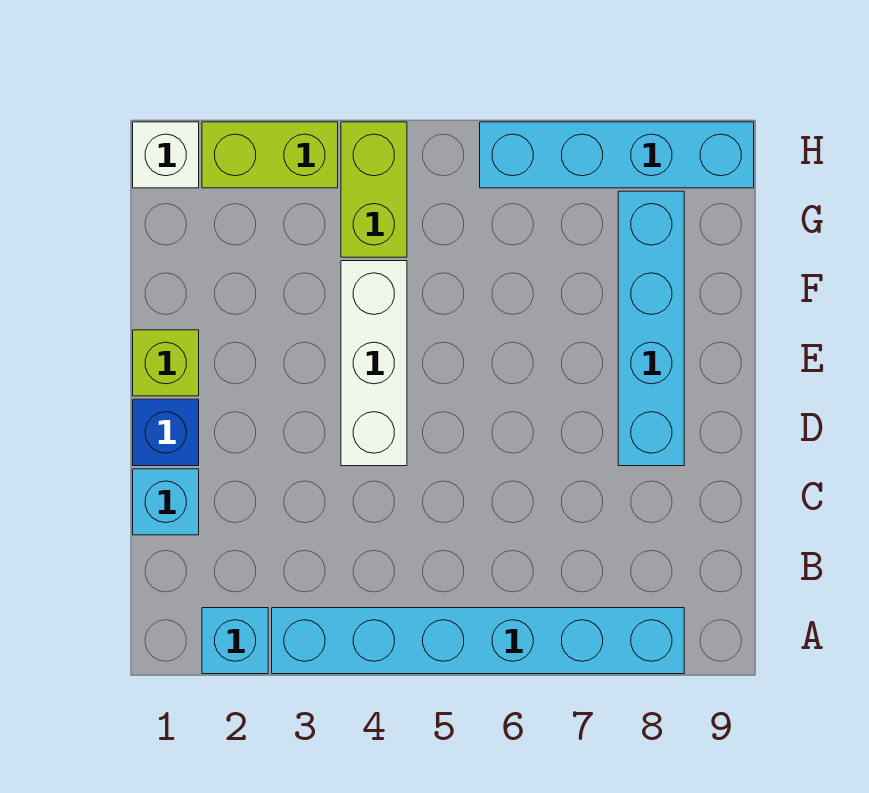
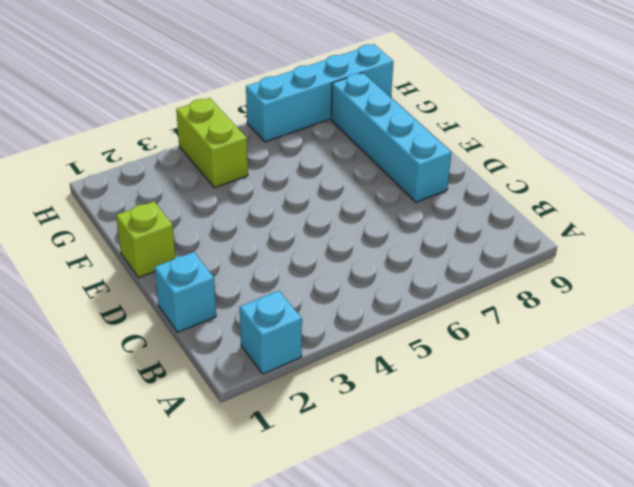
none -> cyan 1x6 brick [272,608,684,674]
none -> blue 1x1 brick [133,399,199,466]

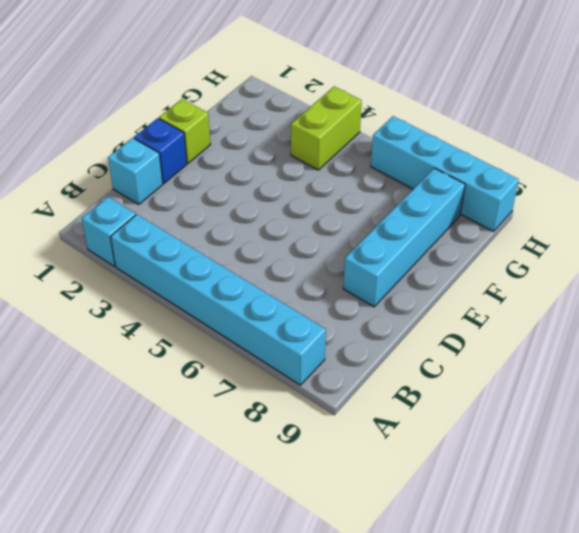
none -> white 1x3 brick [341,261,407,466]
none -> white 1x1 brick [133,122,199,188]

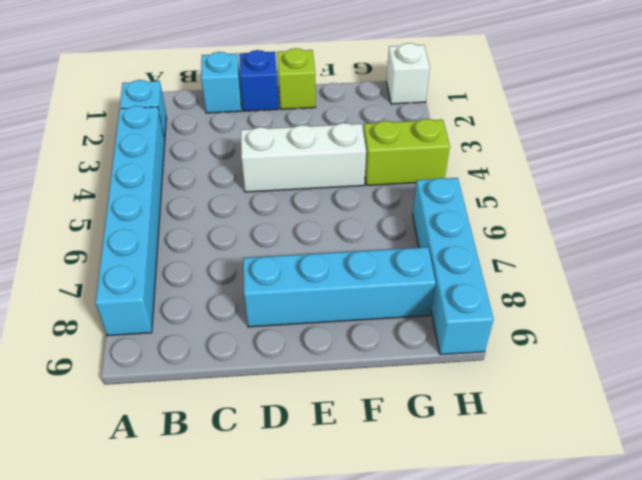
none -> lime 1x2 brick [202,122,338,188]

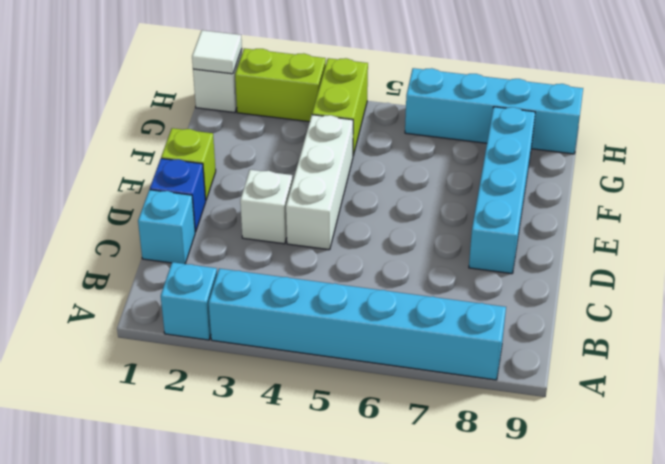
white 1x1 brick [240,170,293,244] -> none
white 1x1 tile [192,30,242,74] -> none

